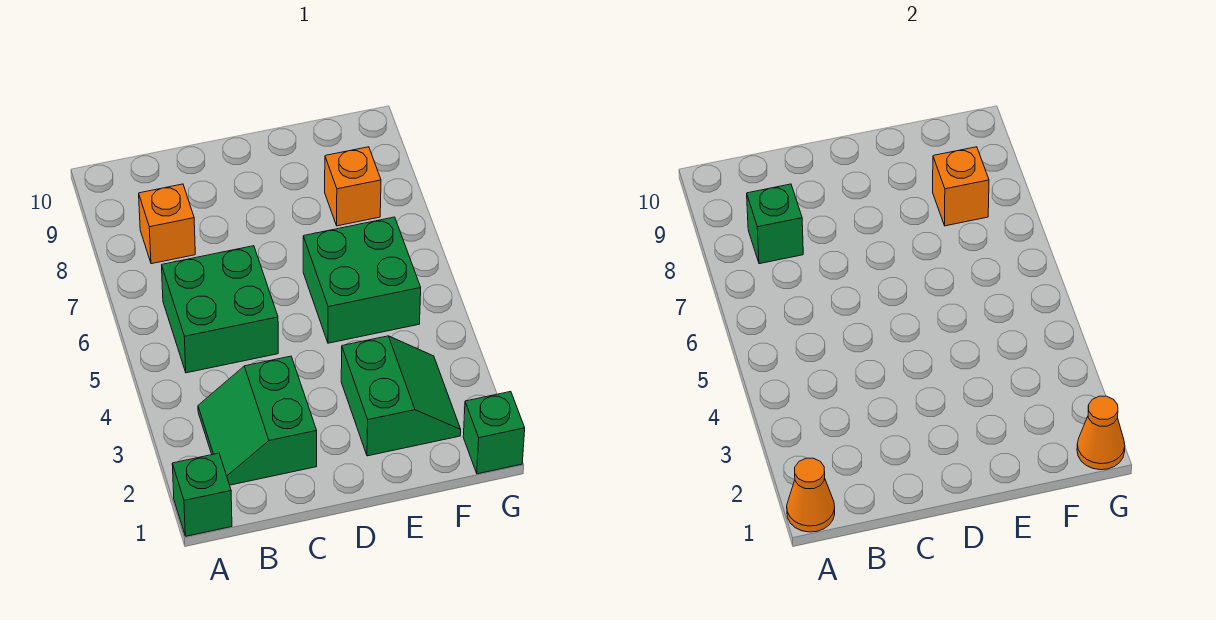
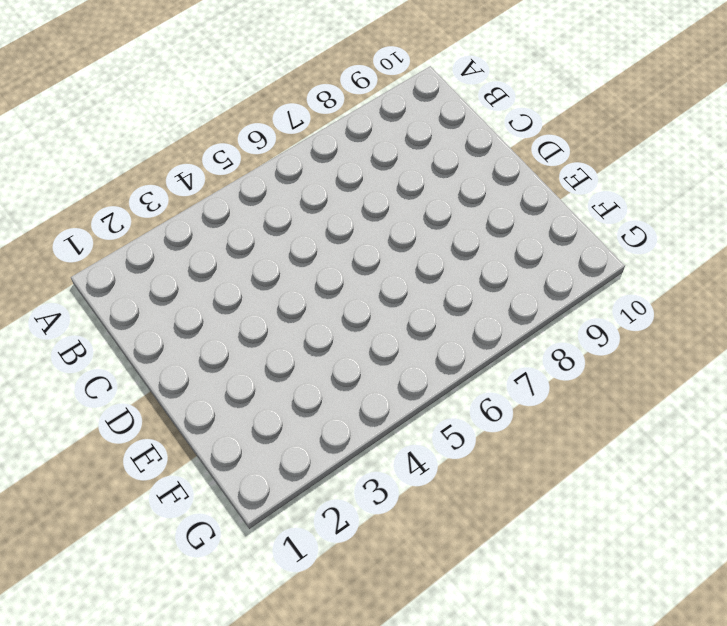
none -> green 1x1 brick [172,453,232,536]
none -> green 2x2 slope [198,356,317,485]
none -> green 2x2 brick [162,246,278,373]

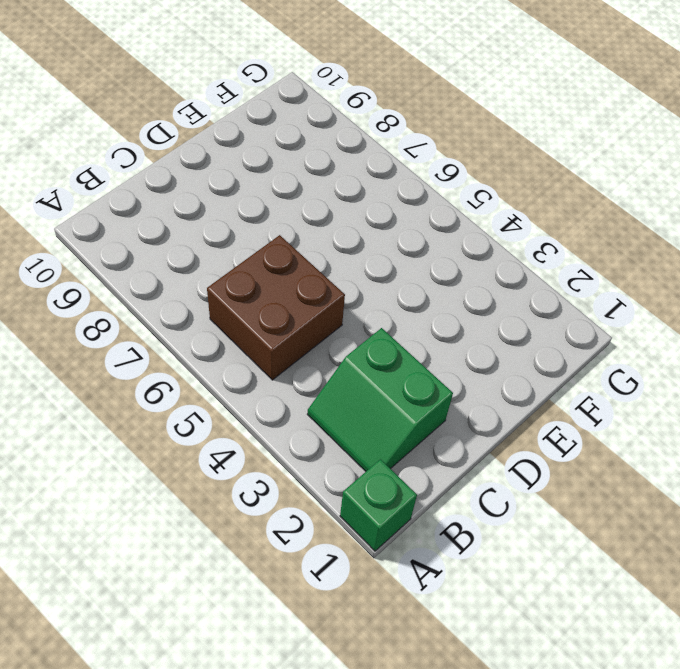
brown 2x2 brick [207,235,345,380] -> green 2x2 brick [162,246,278,373]
none -> orange 1x1 brick [139,184,195,264]
none -> green 2x2 slope [341,336,461,456]
none -> green 2x2 brick [303,217,421,343]

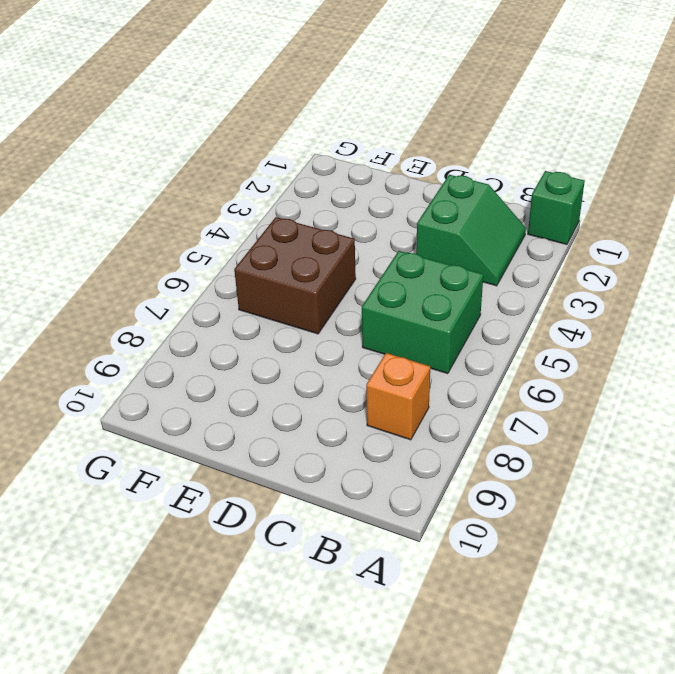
brown 2x2 brick [234,217,356,334] -> green 2x2 brick [303,217,421,343]
none -> green 2x2 slope [341,336,461,456]
none -> orange 1x1 brick [325,147,381,226]
none -> green 1x1 brick [463,392,525,474]

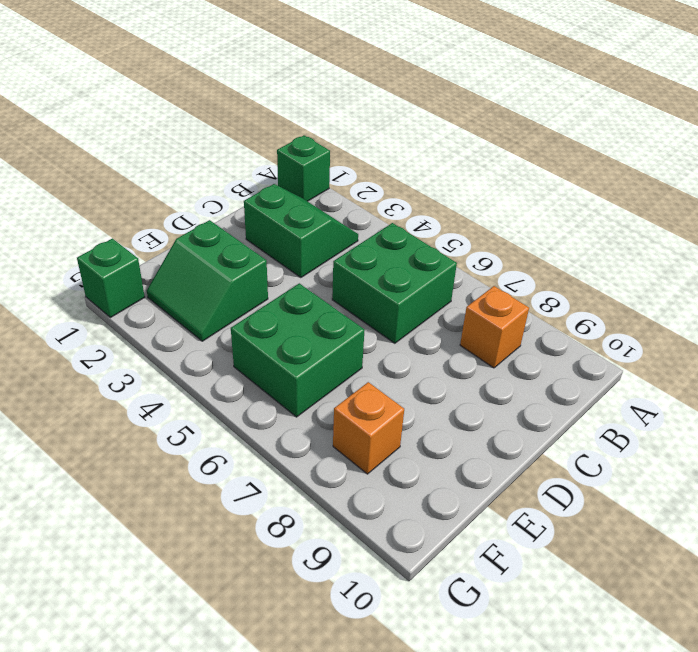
none -> orange 1x1 cone [787,458,835,532]
none -> green 1x1 brick [747,184,803,264]
none -> orange 1x1 brick [933,147,989,226]

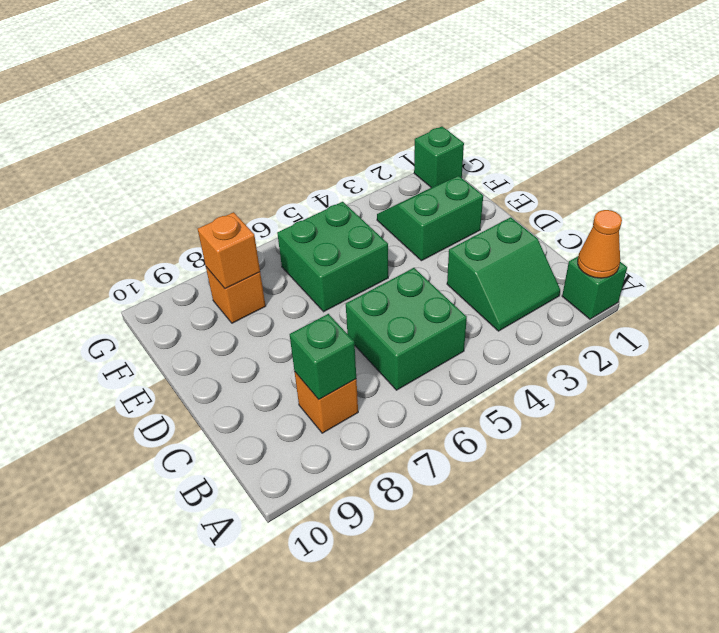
none -> orange 1x1 cone [1077,396,1125,470]

